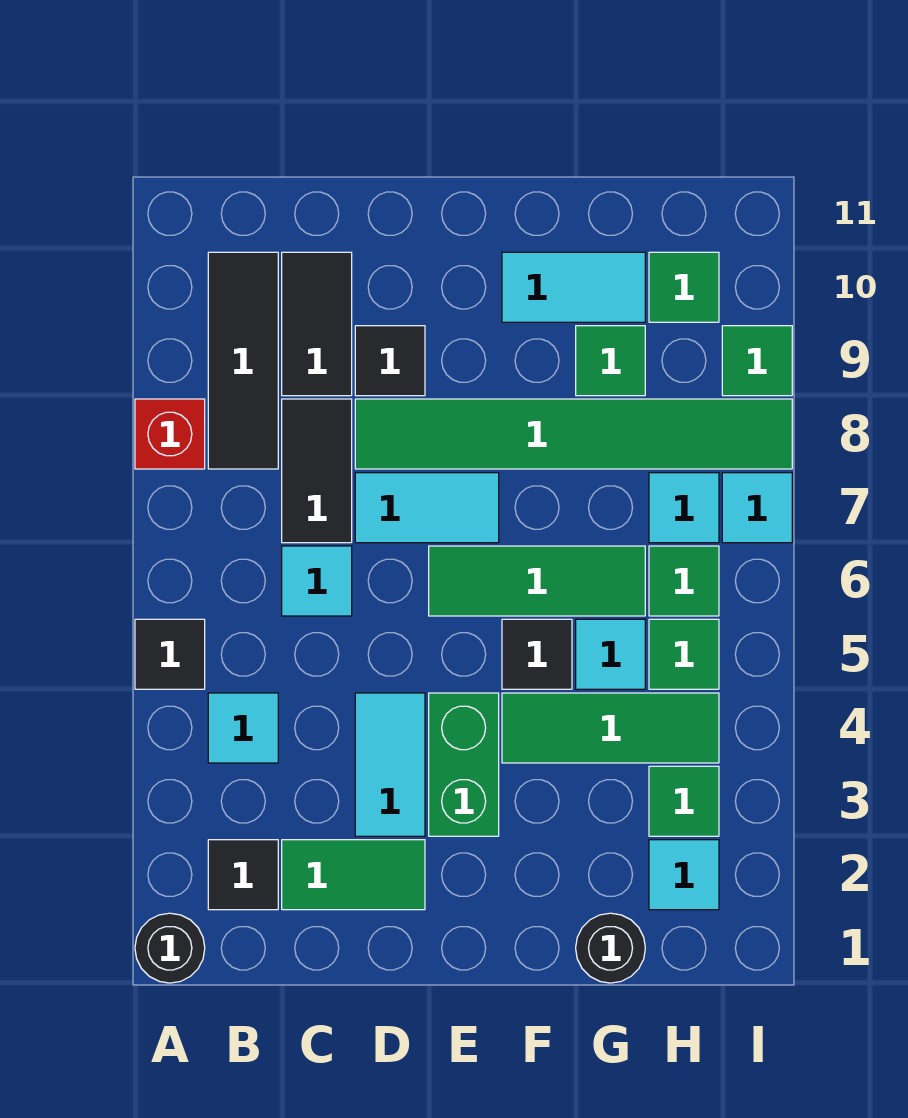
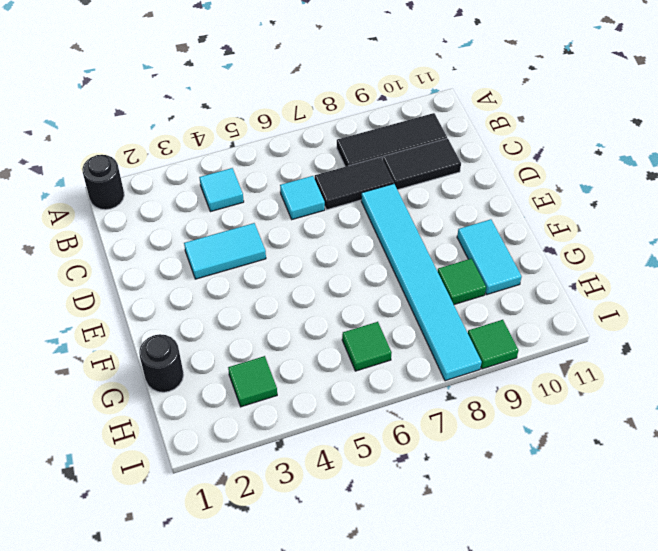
cyan 1x6 tile [361,184,482,381] -> green 1x6 tile [355,399,792,469]
none -> black 1x1 tile [135,619,205,689]
none -> red 1x1 brick [135,399,205,469]
none -> black 1x1 tile [208,840,278,910]
none -> green 1x2 tile [282,840,425,910]

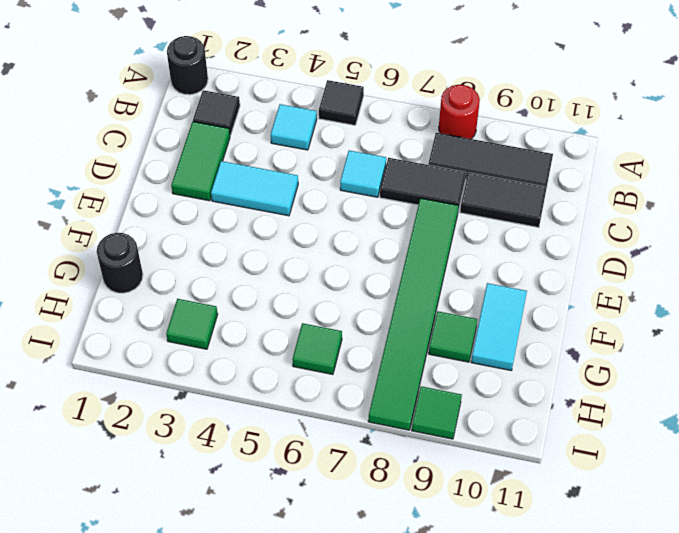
red 1x1 round brick [439,85,480,139] -> red 1x1 brick [135,399,205,469]
none -> cyan 1x2 tile [355,473,499,543]
none -> black 1x1 tile [355,326,425,396]
none -> green 1x2 brick [429,693,499,836]
none -> green 1x3 tile [429,546,645,616]

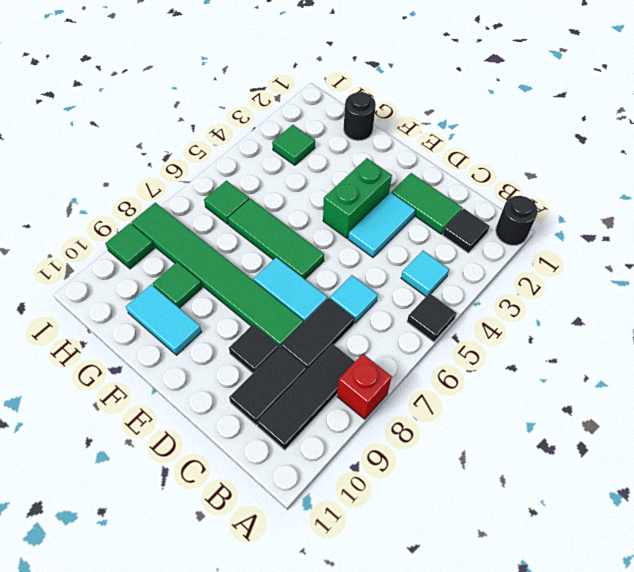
none -> green 1x3 tile [502,693,719,763]
none -> black 1x1 tile [502,619,572,689]
none -> cyan 1x1 tile [576,619,645,689]
none -> cyan 1x1 tile [649,840,719,910]

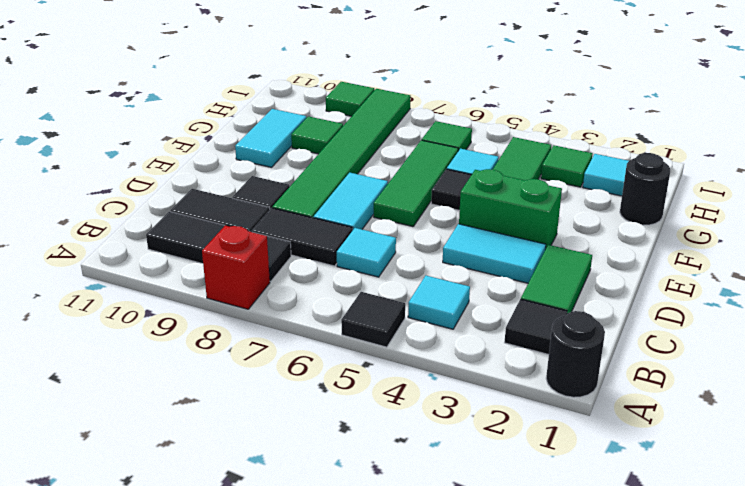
none -> green 1x1 tile [649,619,719,689]
none -> cyan 1x1 tile [649,473,719,543]
none -> green 1x1 tile [649,252,719,322]
none -> cyan 1x1 tile [722,473,792,543]

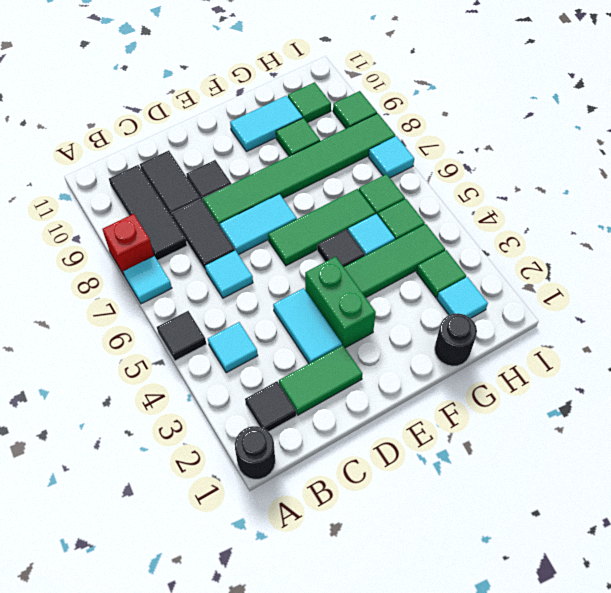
cyan 1x1 tile [123,256,172,304] -> cyan 1x1 tile moved to [649,473,719,543]

